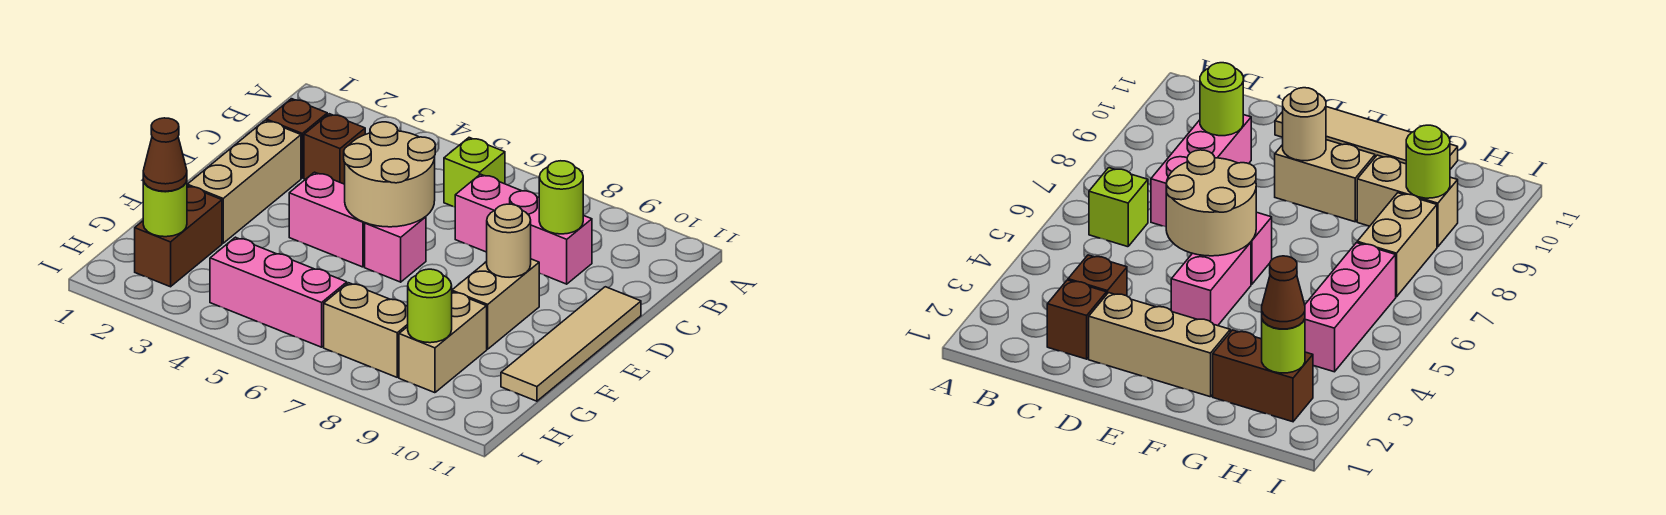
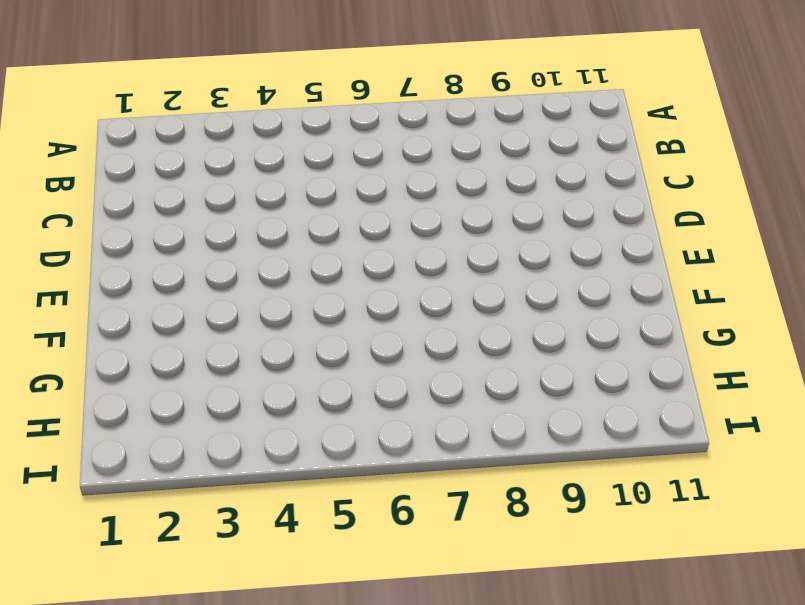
none -> lime 1x1 brick [444,138,505,207]
none -> brown 1x1 brick [266,99,327,178]
none -> brown 1x1 brick [304,114,365,184]

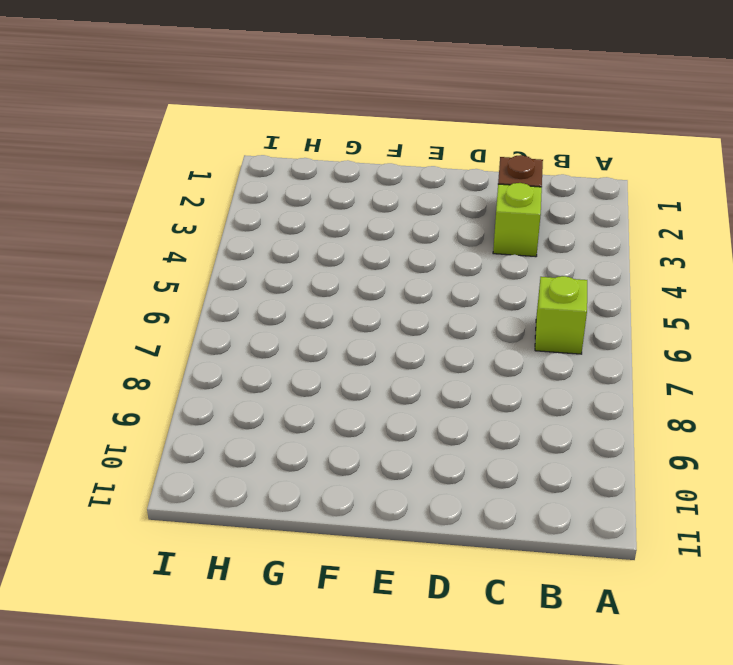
lime 1x1 brick [493,183,542,257] -> brown 1x1 brick [304,114,365,184]
none -> pink 1x3 brick [455,174,592,284]
none -> tan 1x3 brick [187,120,301,243]
none -> tan 1x4 tile [501,287,641,401]

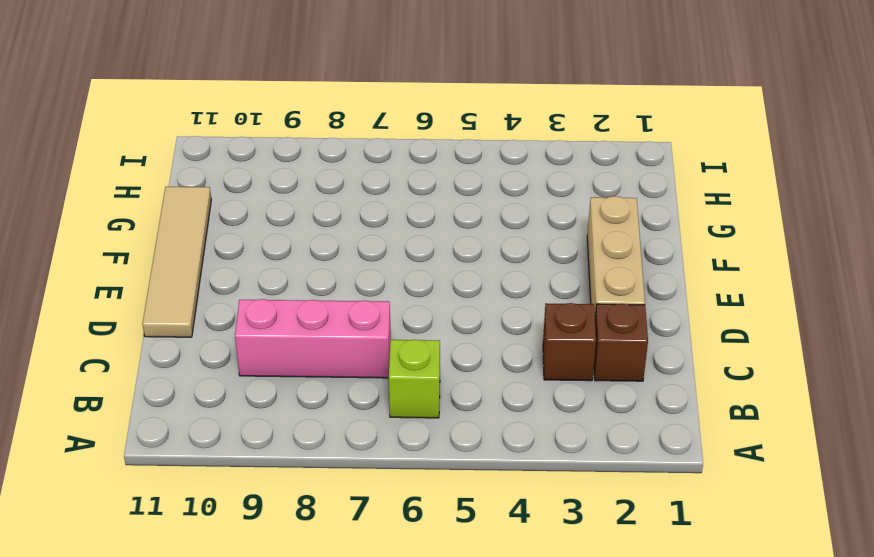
none -> pink 1x2 brick [289,172,365,267]
none -> pink 1x1 brick [365,217,426,282]
none -> tan 1x2 brick [452,259,540,349]

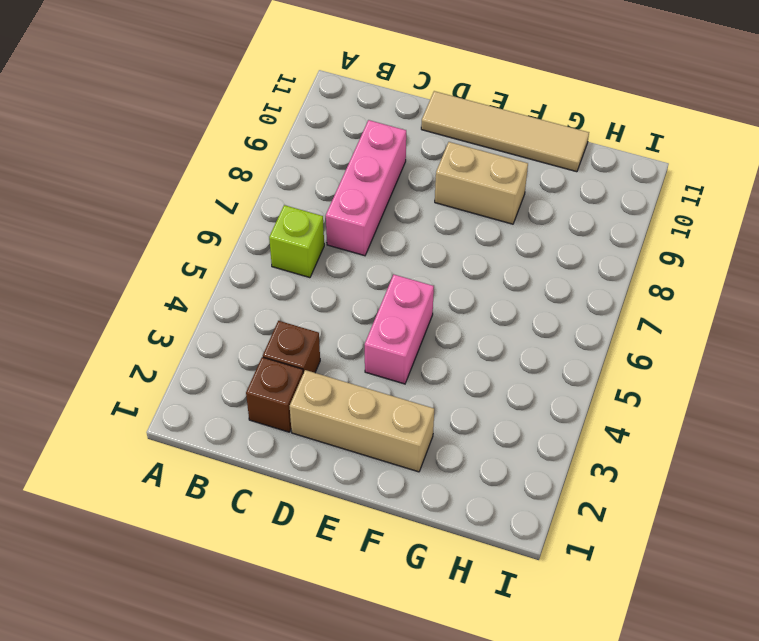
none -> pink 1x1 brick [365,217,426,282]
none -> brown 1x2 brick [135,186,222,287]
none -> tan 1x2 brick [399,292,487,393]

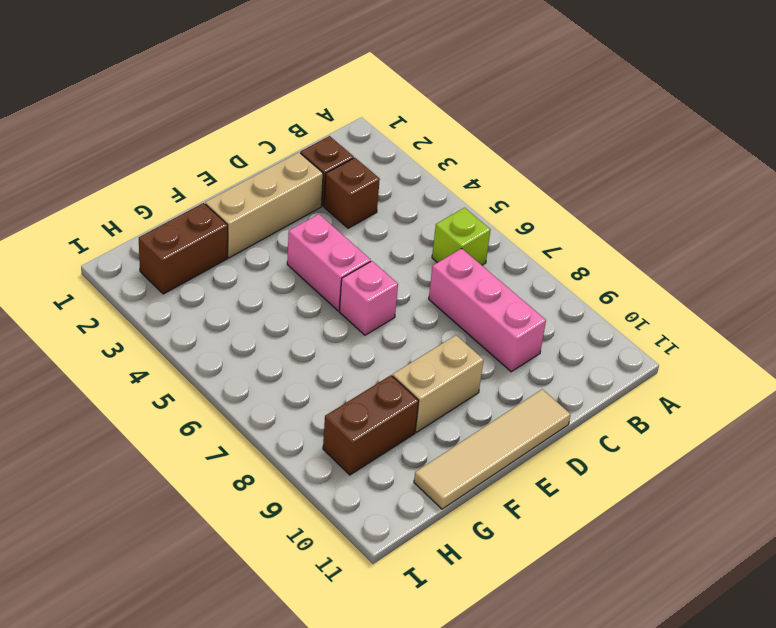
brown 1x2 brick [323,375,419,475] -> tan 1x2 brick [399,292,487,393]
none -> pink 1x3 brick [210,237,347,347]
none -> tan 1x2 brick [324,283,408,377]
none -> lime 1x1 round brick [539,161,583,234]

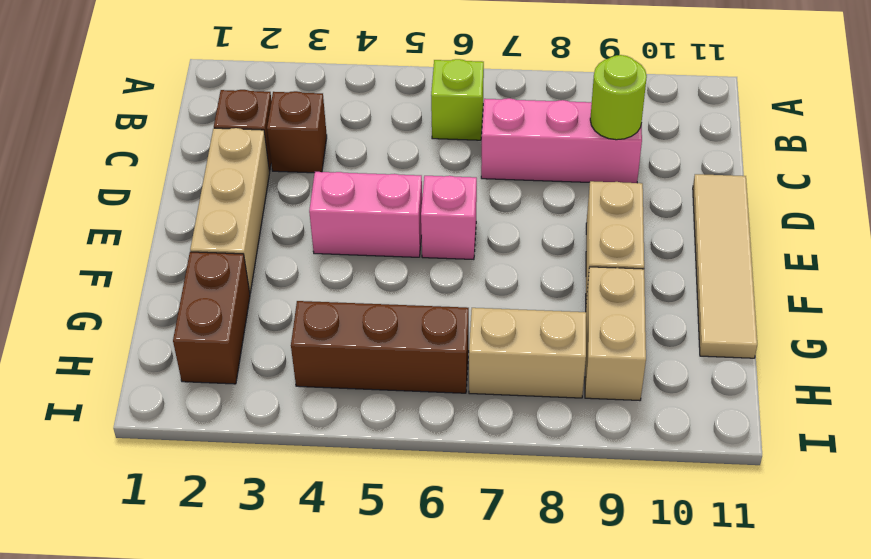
brown 1x3 brick [291,301,469,393] -> pink 1x3 brick [210,237,347,347]
none -> tan 2x2 round brick [344,122,435,227]
none -> tan 1x1 round brick [487,204,531,277]
none -> lime 1x1 round brick [143,181,187,237]

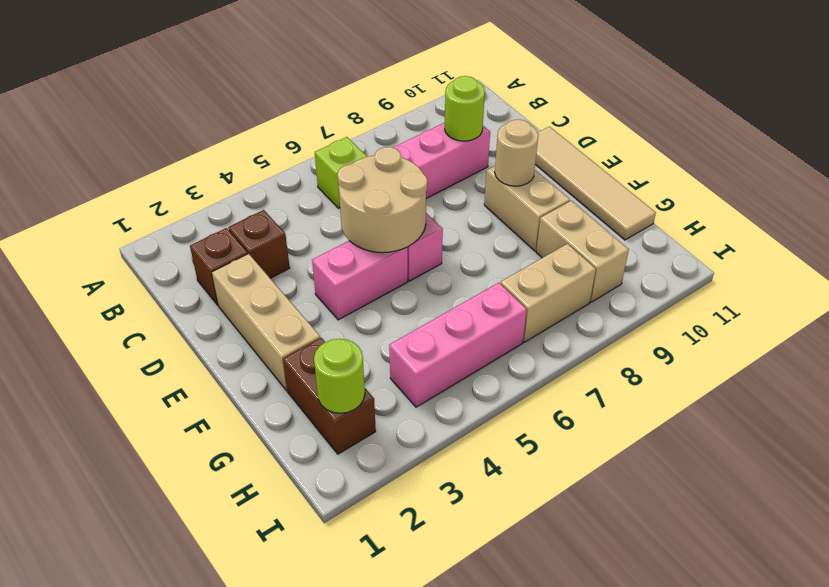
none -> lime 1x1 round brick [408,269,452,343]
none -> brown 1x1 cone [143,118,187,191]

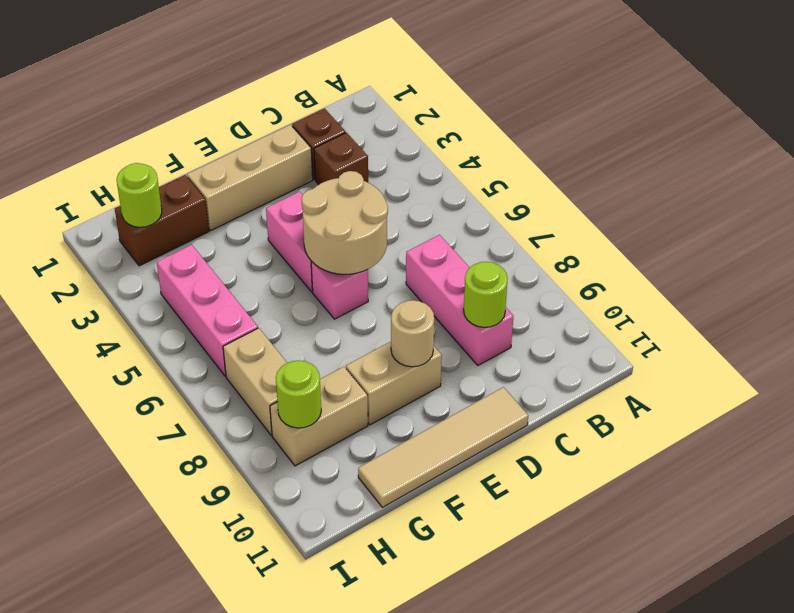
none -> lime 1x1 brick [444,138,505,207]
none -> brown 1x1 cone [143,118,187,191]

